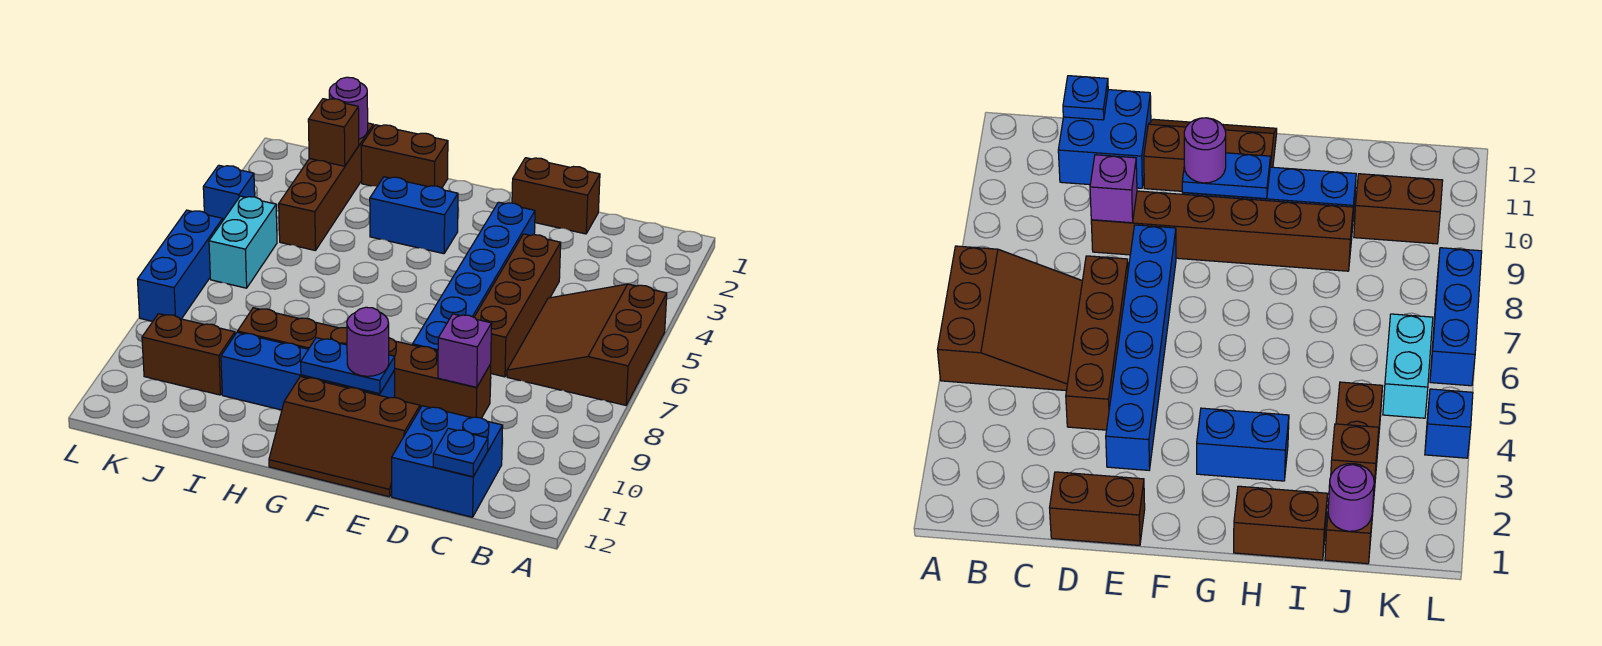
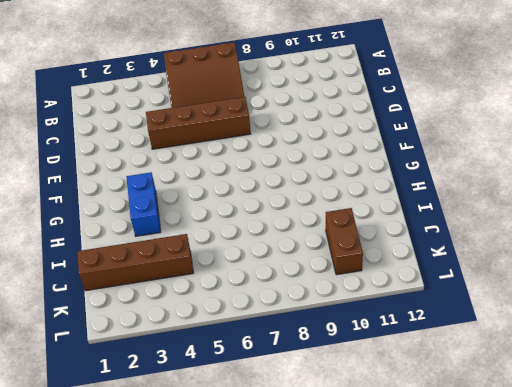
none -> blue 2x2 brick [392,406,503,517]
none -> brown 1x2 brick [512,158,600,234]
none -> brown 1x6 brick [238,308,491,418]

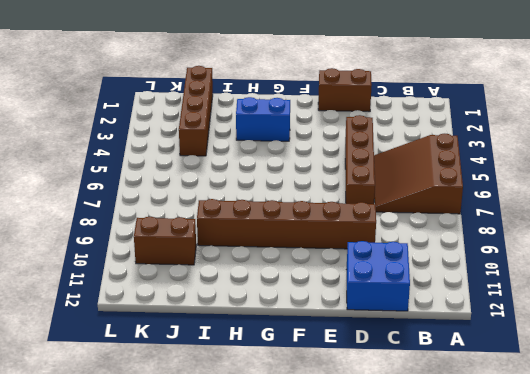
none -> blue 1x6 brick [413,202,535,351]
none -> brown 2x3 slope [269,376,420,497]
none -> blue 1x4 brick [221,332,395,410]

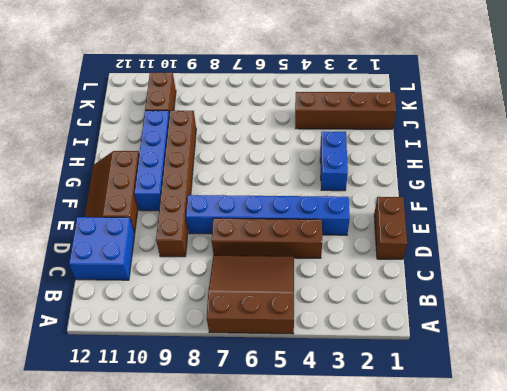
none -> brown 1x2 brick [361,125,448,188]
none -> cyan 1x2 brick [209,196,277,288]
none -> blue 1x1 brick [203,165,255,220]

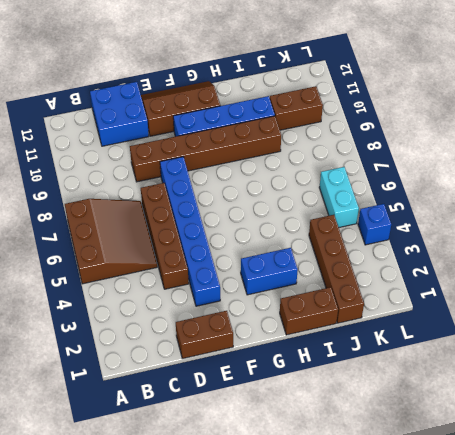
none -> blue 1x3 brick [138,210,223,321]
none -> blue 1x1 plate [433,428,488,477]
none -> purple 1x1 brick [438,314,492,387]

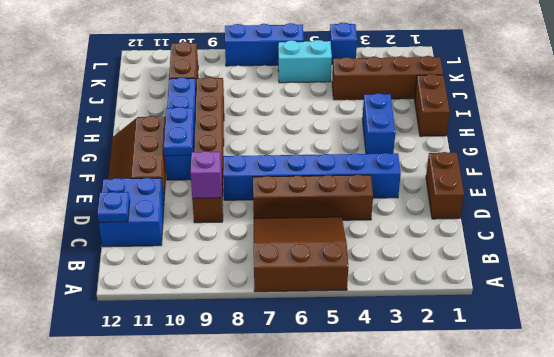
none -> purple 1x1 round brick [329,77,368,139]
none -> brown 1x1 brick [308,99,359,166]
none -> purple 1x1 round brick [347,307,389,376]

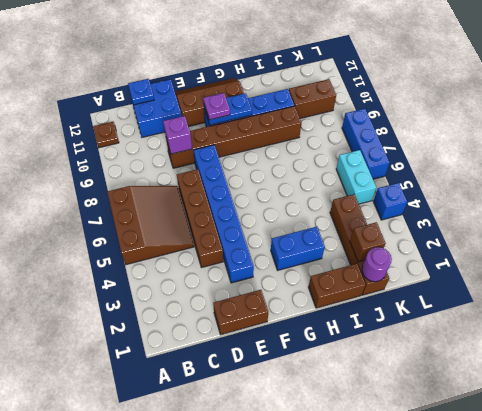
brown 1x1 plate [93,122,119,148] -> none
purple 1x1 plate [203,93,230,120] -> purple 1x1 round brick [347,307,389,376]

